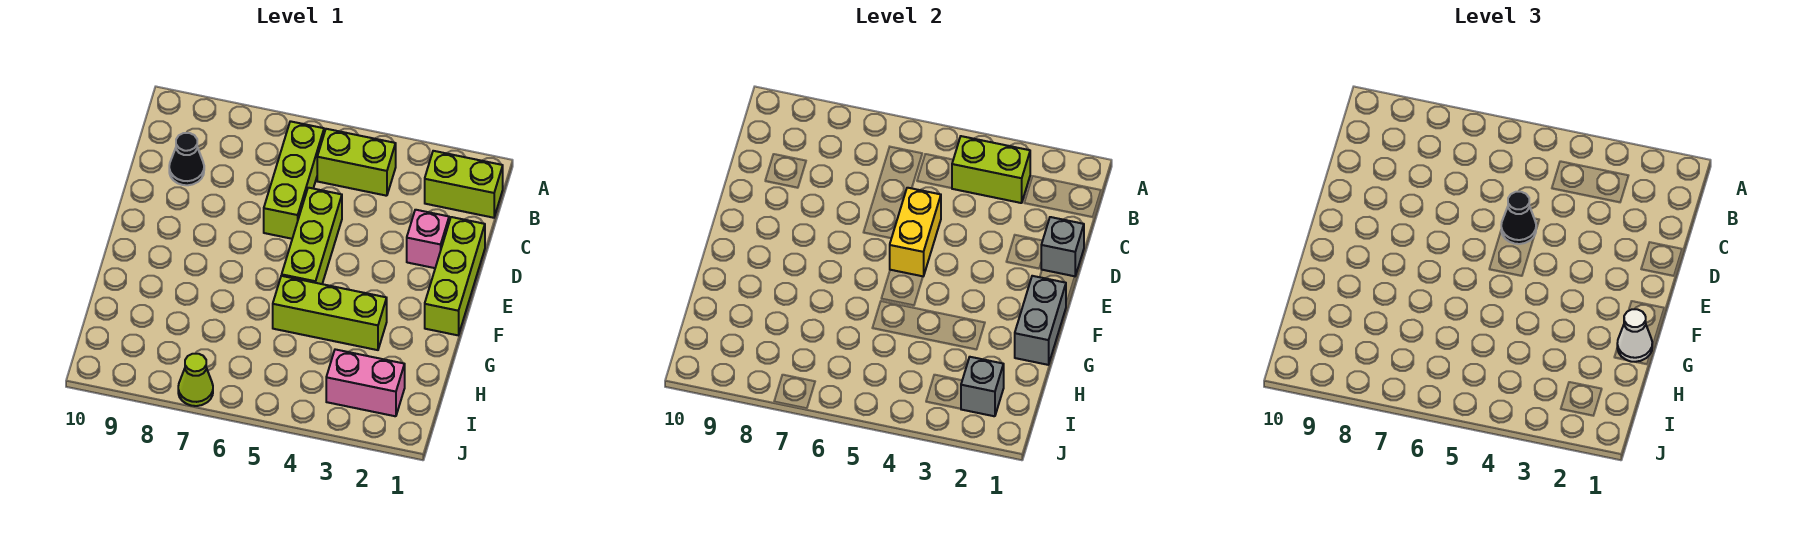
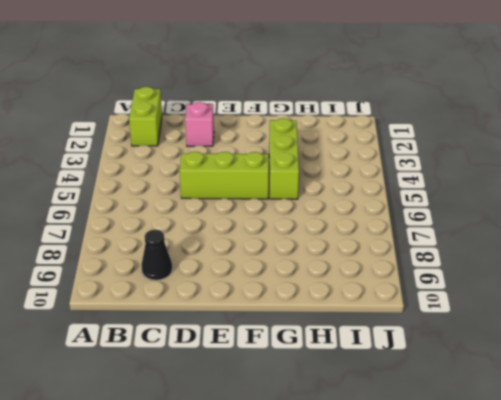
none -> lime 1x2 brick [317,129,396,196]
none -> lime 1x3 brick [264,121,324,239]
none -> lime 1x3 brick [425,217,485,335]

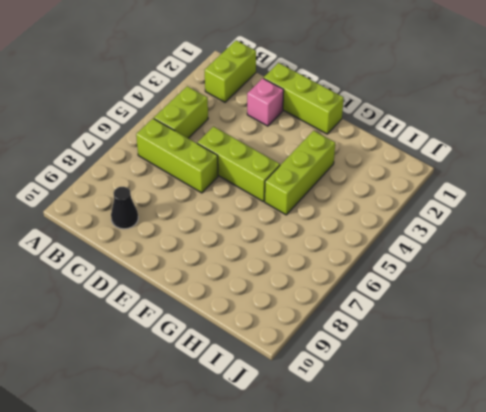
none -> pink 1x2 brick [326,349,405,416]
none -> lime 1x1 cone [178,354,213,406]
none -> lime 1x2 brick [952,136,1030,203]

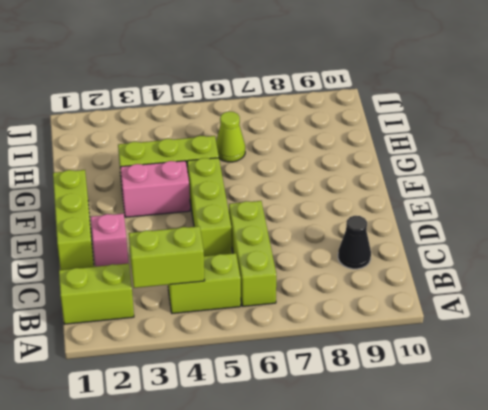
pink 1x2 brick [120,161,190,217] -> pink 1x2 brick moved to [326,349,405,416]
lime 1x1 cone [216,111,245,162] -> lime 1x1 cone moved to [178,354,213,406]
none -> grey 1x1 brick [1041,217,1084,276]
none -> yellow 1x2 brick [890,188,941,276]
none -> grey 1x2 brick [1015,276,1066,365]

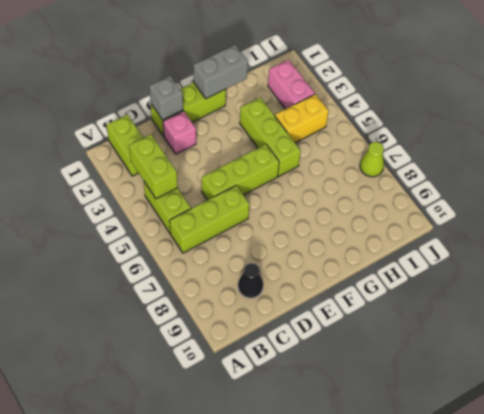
yellow 1x2 brick [275,94,329,143] -> yellow 1x2 brick moved to [890,188,941,276]
none -> grey 1x1 brick [961,357,1004,416]
none -> black 1x1 cone [1501,192,1536,244]
none -> white 1x1 cone [1617,309,1652,362]

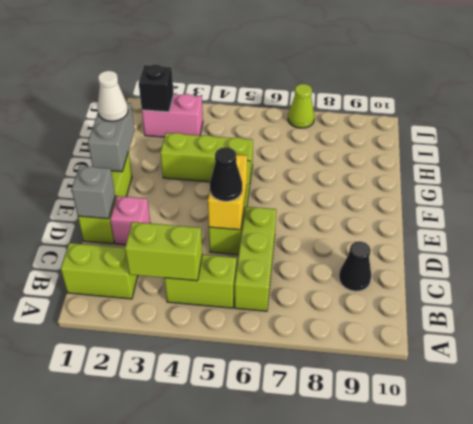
black 1x1 brick [139,64,174,112] -> grey 1x1 brick [961,357,1004,416]

